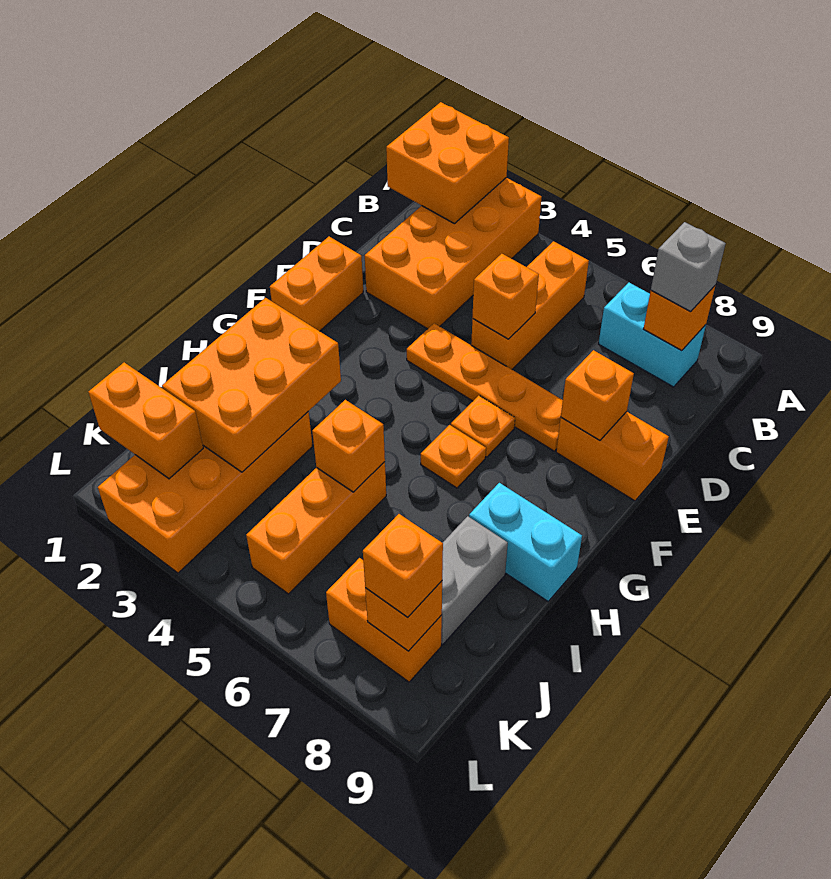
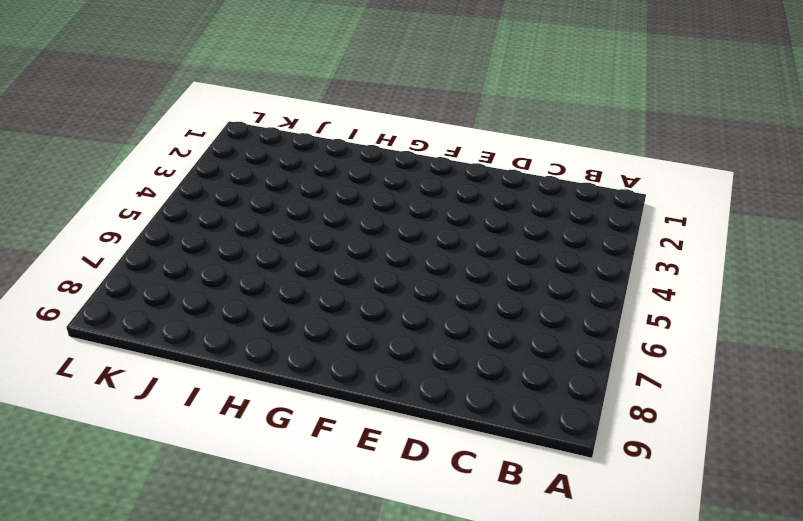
none -> orange 2x4 brick [365,178,542,329]
none -> orange 1x3 brick [471,241,589,369]
none -> cyan 1x2 brick [599,283,706,387]

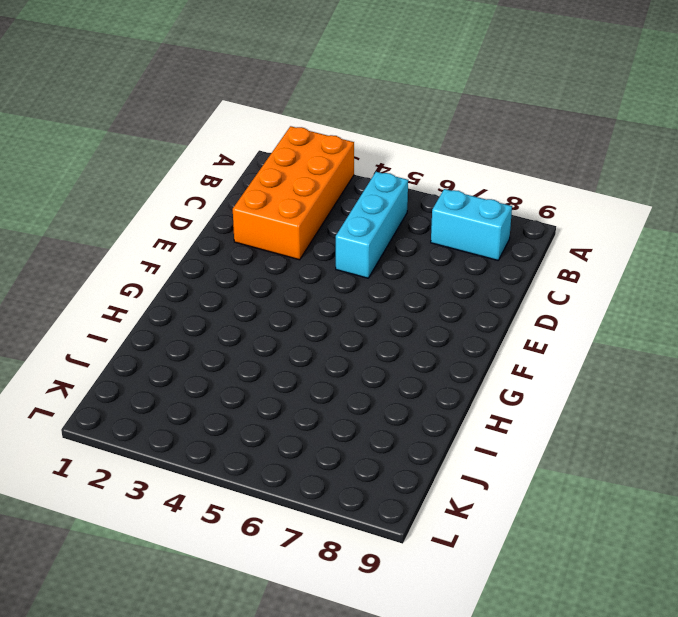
cyan 1x3 brick [336,172,408,278] -> orange 1x3 brick [471,241,589,369]
none -> orange 1x2 brick [270,237,363,331]
none -> orange 1x4 plate [407,323,563,451]
none -> orange 1x2 brick [556,412,669,501]

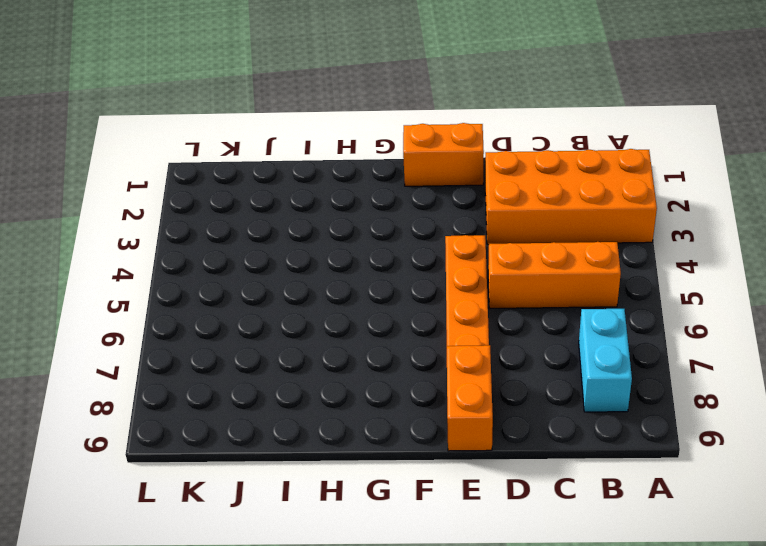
none -> orange 1x1 plate [451,396,515,457]
none -> orange 1x1 plate [421,425,486,488]
none -> cyan 1x2 brick [469,483,582,601]

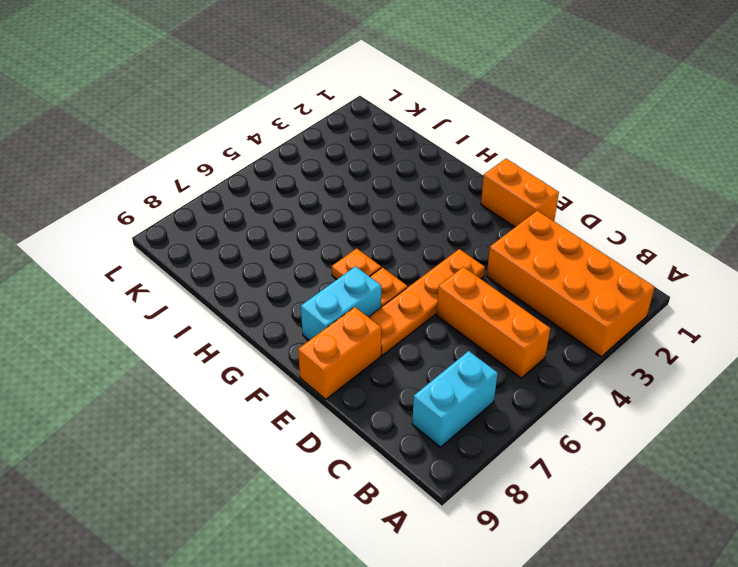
cyan 1x2 brick [301,266,381,340] -> cyan 1x2 brick moved to [469,483,582,601]
none -> orange 2x4 brick [98,412,312,573]
none -> orange 1x3 brick [246,462,386,594]
none -> grey 1x2 brick [441,516,508,645]

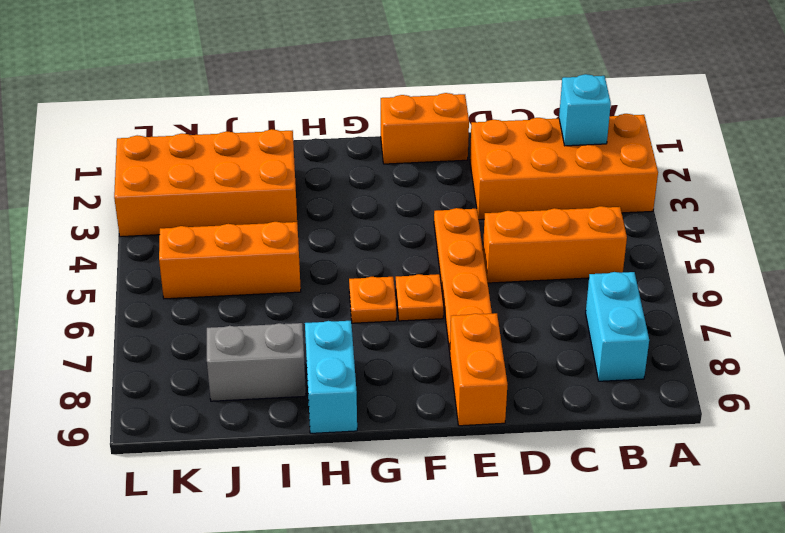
cyan 1x1 brick [559,74,611,146] -> orange 2x2 brick [386,102,509,224]
none -> orange 1x2 brick [326,558,442,682]
none -> orange 1x1 brick [644,286,715,351]
none -> orange 1x1 brick [472,254,539,339]

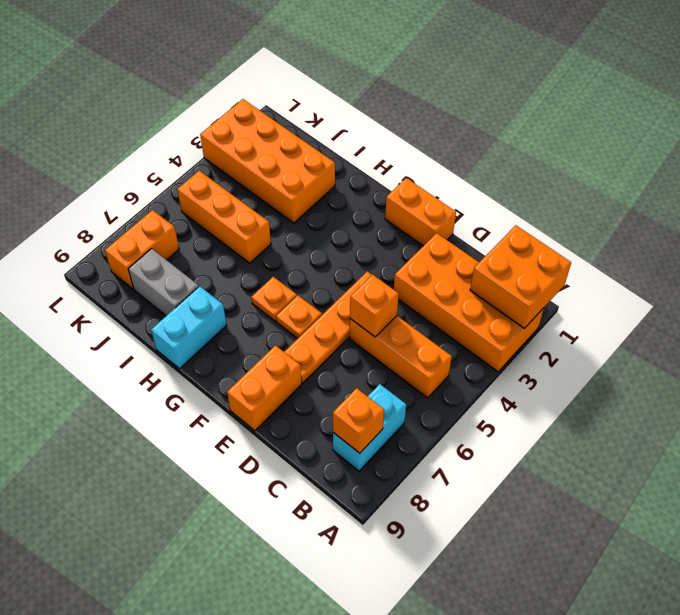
none -> orange 1x1 brick [561,350,634,440]
none -> orange 2x3 brick [162,298,341,472]
none -> orange 1x1 brick [312,400,385,492]

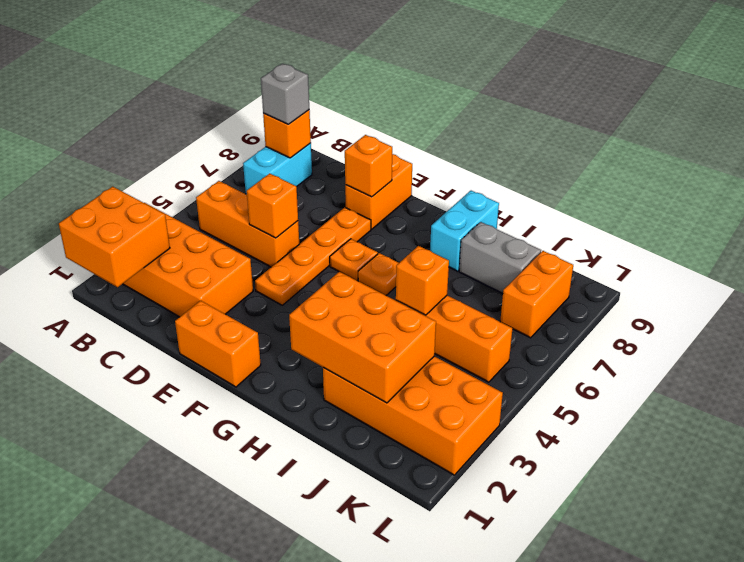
none -> orange 1x2 brick [88,362,203,479]
none -> orange 1x1 brick [365,581,442,651]
none -> orange 1x1 brick [363,514,443,617]

